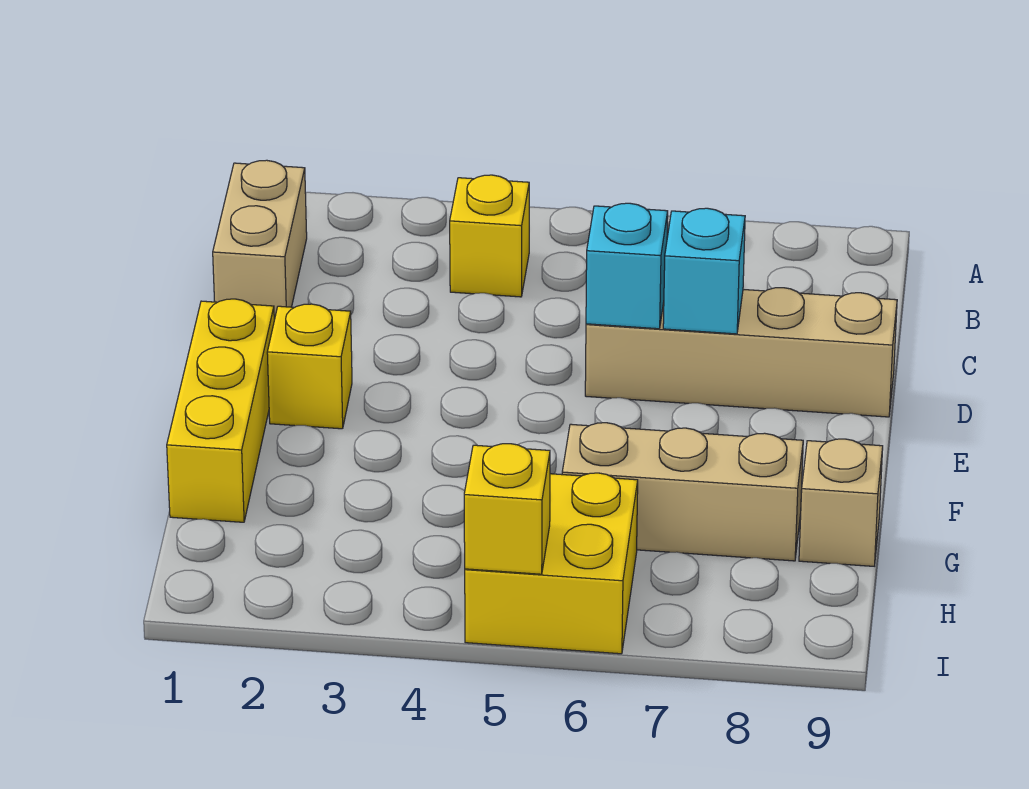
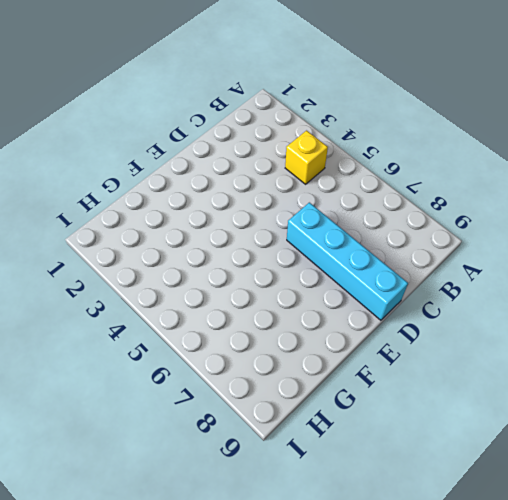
cyan 1x4 brick [287,203,408,320] -> tan 1x4 brick [585,288,897,417]
none -> tan 1x2 brick [213,160,307,320]
none -> yellow 1x3 brick [167,299,274,522]

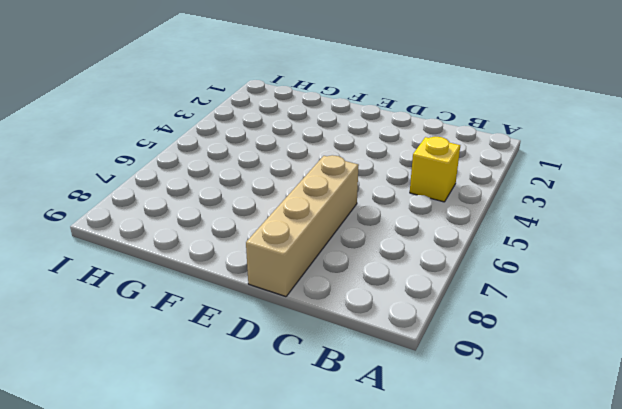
none -> tan 1x2 brick [213,160,307,320]
none -> yellow 1x3 brick [167,299,274,522]

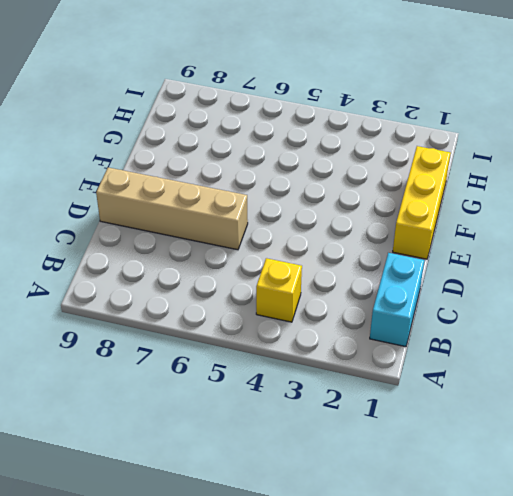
cyan 1x2 brick [370,253,424,347] -> tan 1x2 brick [213,160,307,320]
none -> yellow 1x1 brick [267,304,352,429]
none -> tan 1x3 brick [562,423,803,561]

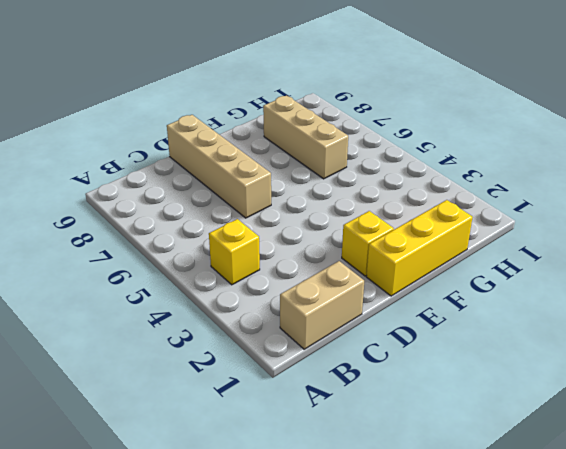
none -> tan 1x1 brick [799,439,883,566]
none -> yellow 2x2 brick [465,473,638,654]

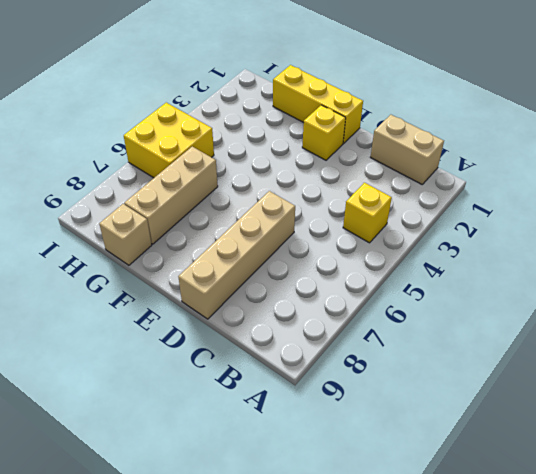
none -> cyan 1x1 brick [586,203,668,329]
none -> cyan 1x1 brick [663,208,745,334]

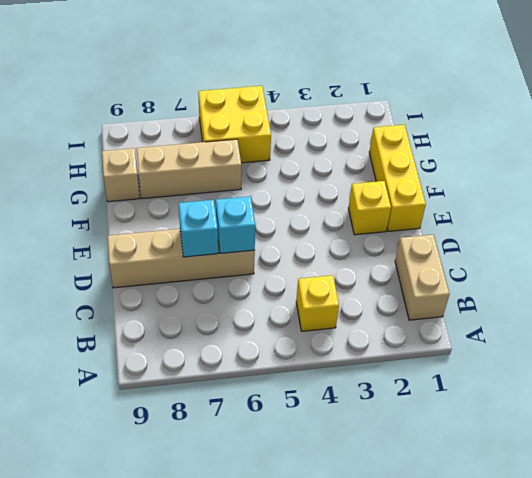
none -> yellow 1x1 brick [464,444,550,574]

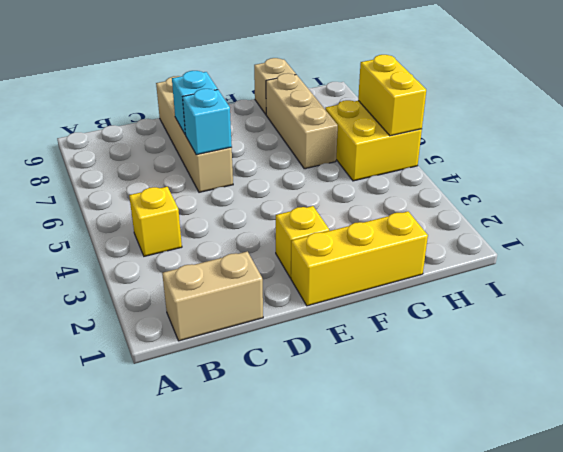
yellow 1x2 brick [358,55,426,136] -> yellow 1x1 brick [464,444,550,574]

